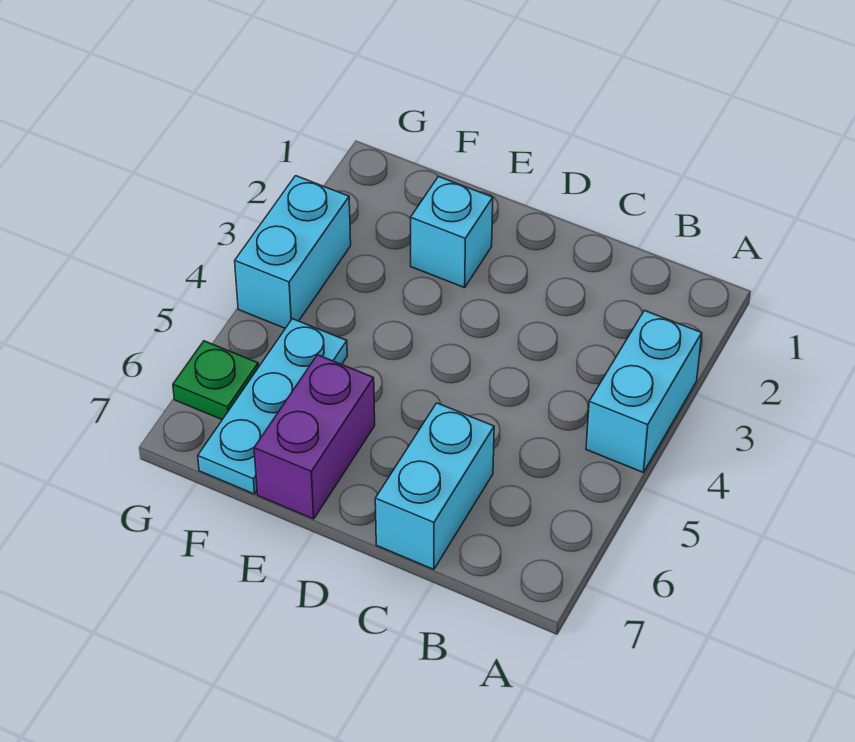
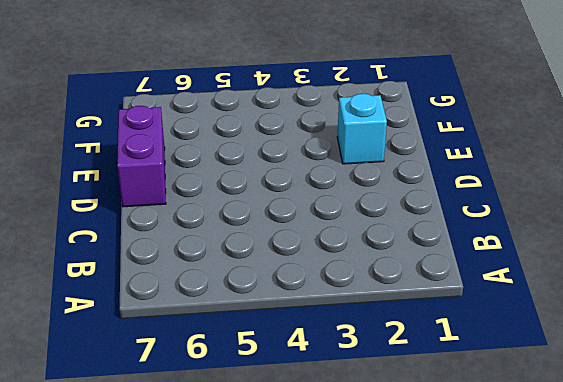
purple 1x2 brick [117,106,166,207] -> purple 1x2 brick turned to [254,355,375,519]
none -> cyan 1x2 brick [586,311,702,472]
none -> cyan 1x2 brick [375,403,494,569]

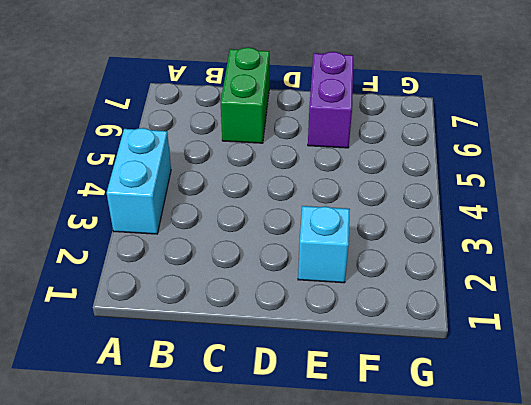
green 1x2 brick [221,47,269,143] -> cyan 1x2 brick [375,403,494,569]
none -> cyan 1x3 plate [198,319,347,494]
none -> cyan 1x2 brick [235,176,351,328]

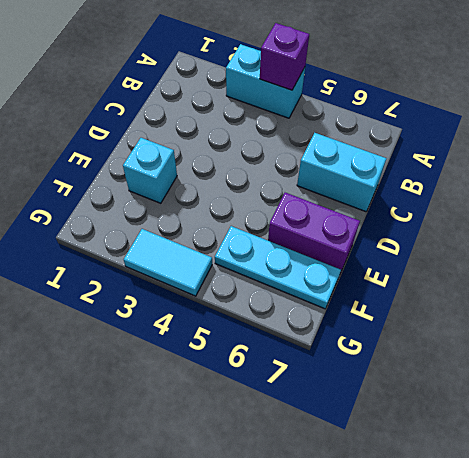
purple 1x1 brick [260,23,309,90] -> none
cyan 1x2 tile [124,229,212,296] -> cyan 1x2 brick [235,176,351,328]
none -> green 1x1 plate [173,341,258,420]

